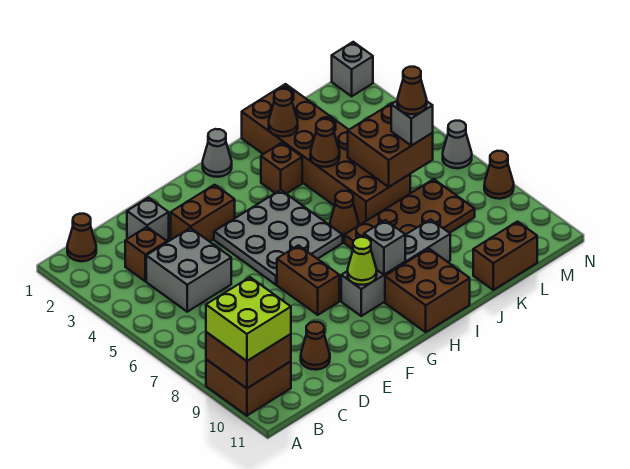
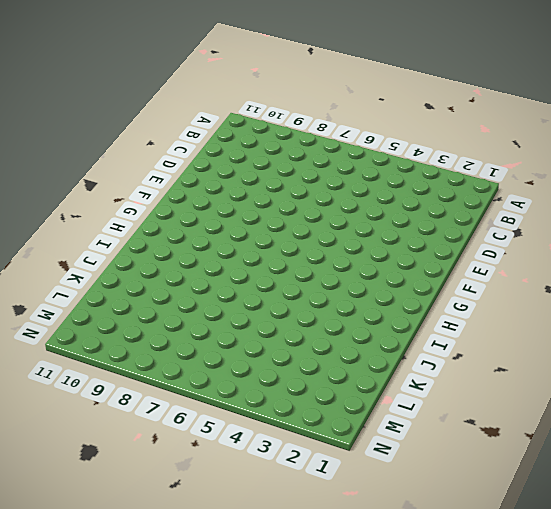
none -> brown 2x2 brick [206,359,291,416]
none -> brown 1x1 cone [67,214,96,261]
none -> brown 1x1 brick [125,227,167,281]

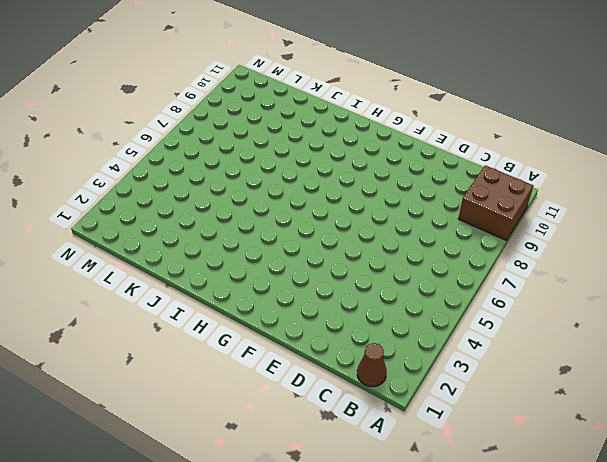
none -> brown 1x1 brick [125,227,167,281]
none -> grey 2x2 brick [146,228,231,312]
none -> grey 1x1 brick [127,198,169,240]

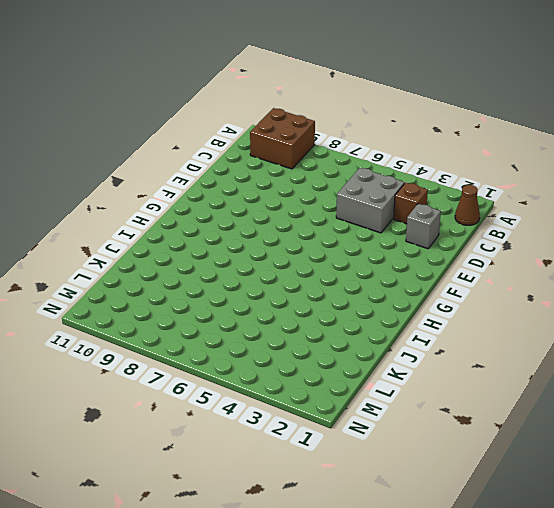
none -> brown 1x1 cone [301,322,330,370]
none -> brown 1x2 brick [171,185,235,242]
none -> grey 3x3 plate [214,190,343,285]

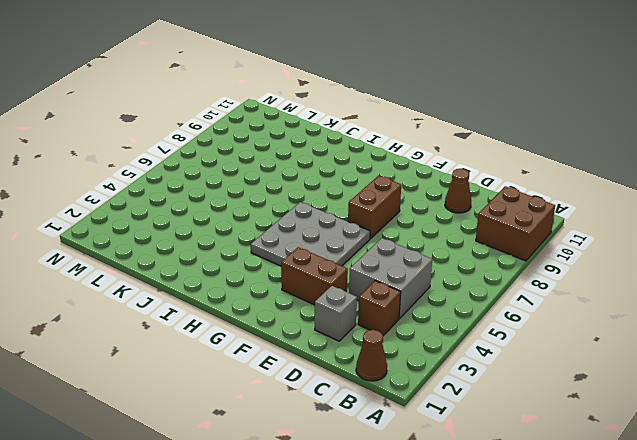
none -> grey 1x4 brick [341,219,450,316]
none -> grey 1x1 cone [203,129,232,177]
none -> brown 2x2 brick [385,249,470,332]

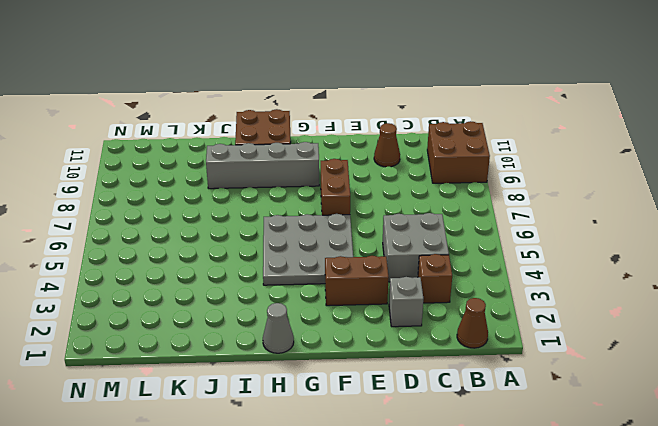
none -> brown 1x1 brick [261,142,302,194]
none -> brown 1x1 cone [330,191,359,239]
none -> brown 2x4 plate [345,179,475,249]

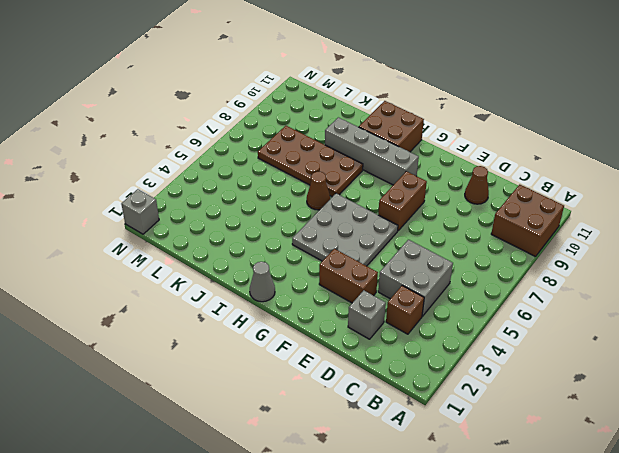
none -> brown 1x1 cone [67,214,96,261]
none -> brown 1x1 brick [261,142,302,194]
none -> brown 2x6 brick [242,84,410,225]

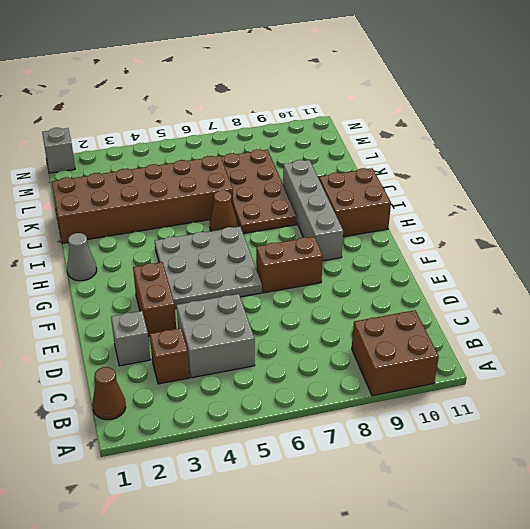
none -> brown 1x1 cone [301,322,330,370]
none -> brown 1x1 brick [261,142,302,194]
none -> brown 1x2 brick [473,222,537,290]

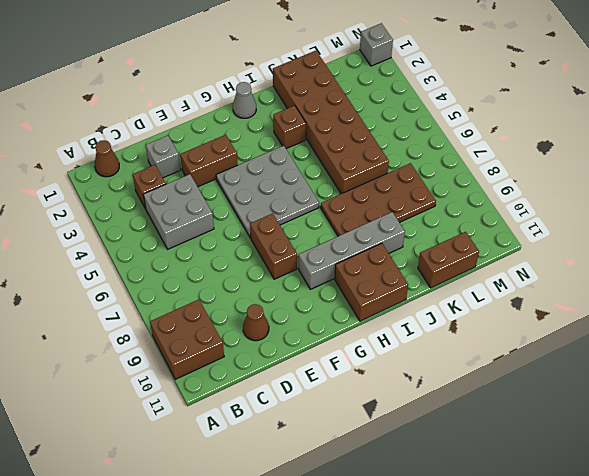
none -> brown 1x1 cone [330,191,359,239]
none -> grey 1x1 cone [443,121,472,168]
none -> brown 1x1 cone [484,151,514,199]

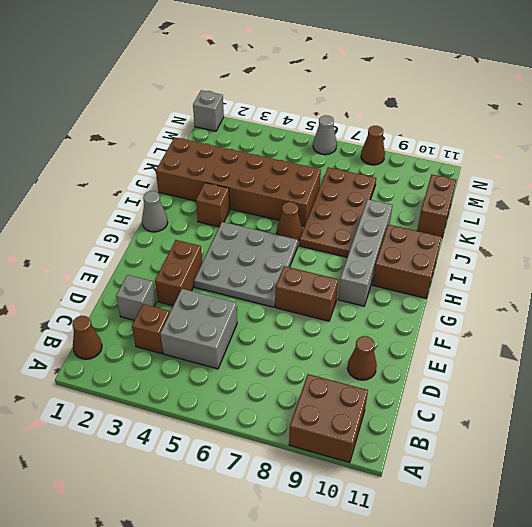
none -> brown 2x2 brick [206,332,291,388]
none -> lime 1x1 cone [348,237,377,285]
none -> grey 1x1 brick [364,220,405,275]

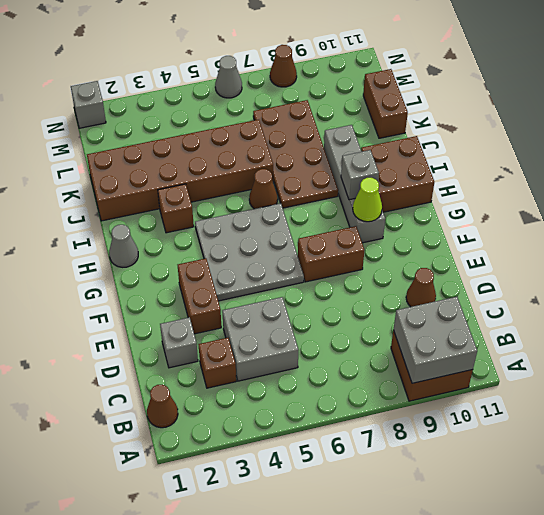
grey 2x2 brick [394,297,477,383] -> brown 2x2 brick [206,332,291,388]
none -> brown 1x1 cone [269,89,298,137]
none -> brown 1x1 cone [310,119,340,167]
none -> brown 2x2 brick [348,103,433,187]

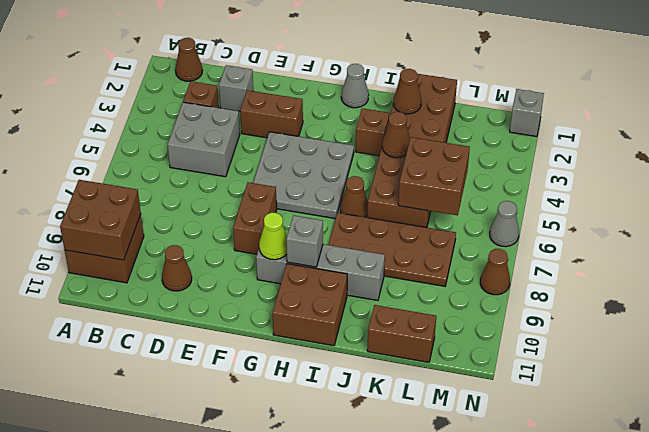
none -> lime 2x2 brick [206,277,291,361]
none -> grey 1x1 brick [391,100,433,146]
none -> brown 1x1 cone [397,67,427,114]

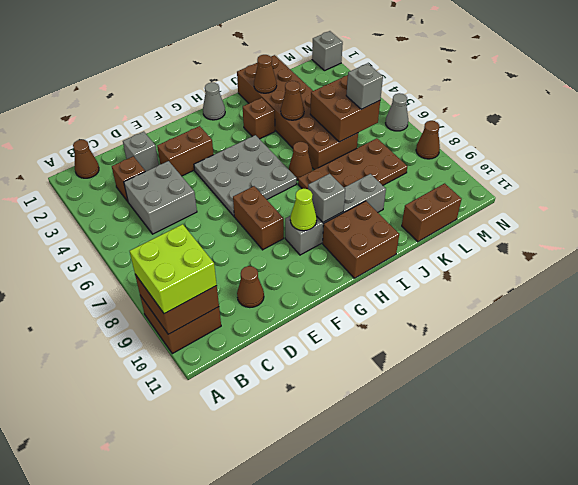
none -> brown 1x1 cone [397,67,427,114]

